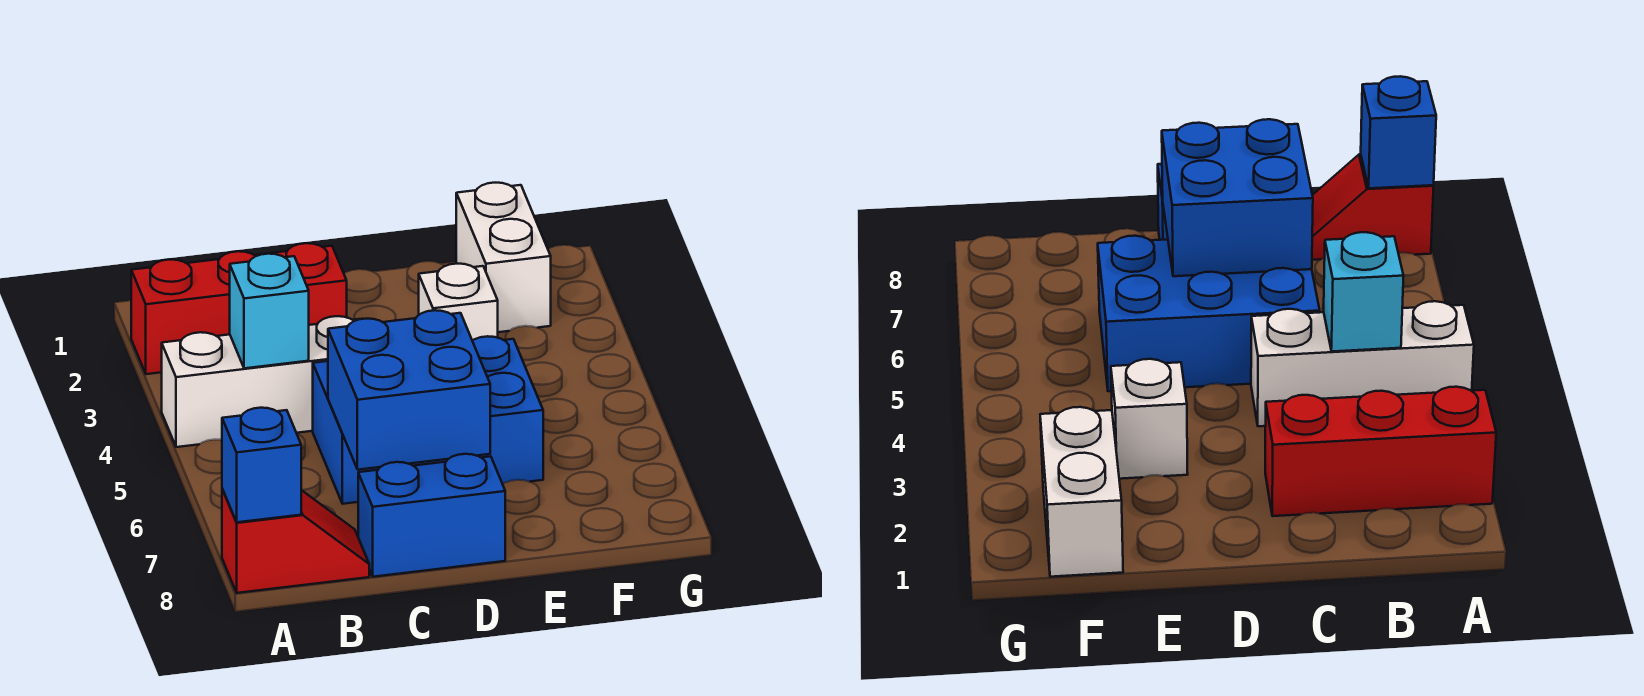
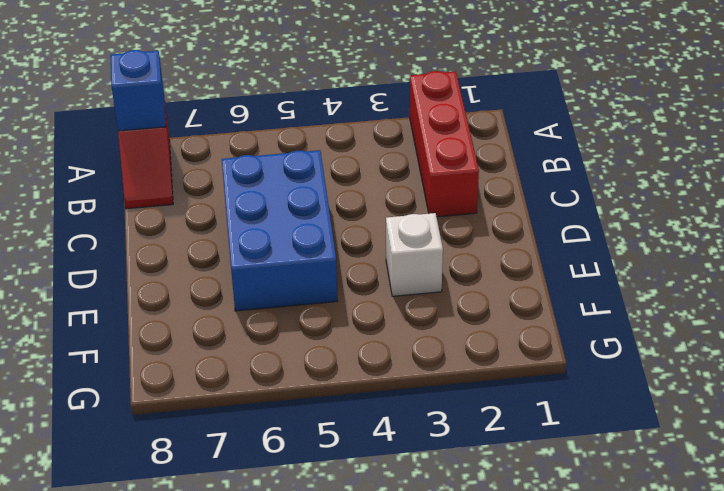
none -> white 1x3 brick [162,316,359,447]
none -> blue 1x2 brick [358,454,505,577]

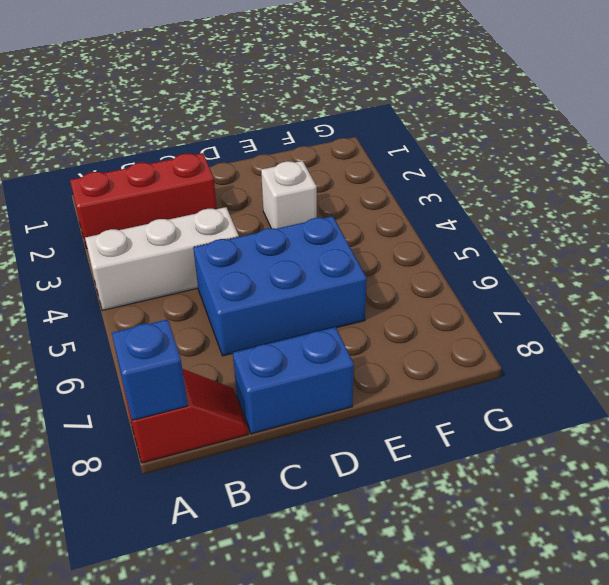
none -> white 1x2 brick [456,183,551,332]
none -> cyan 1x1 brick [230,254,309,368]

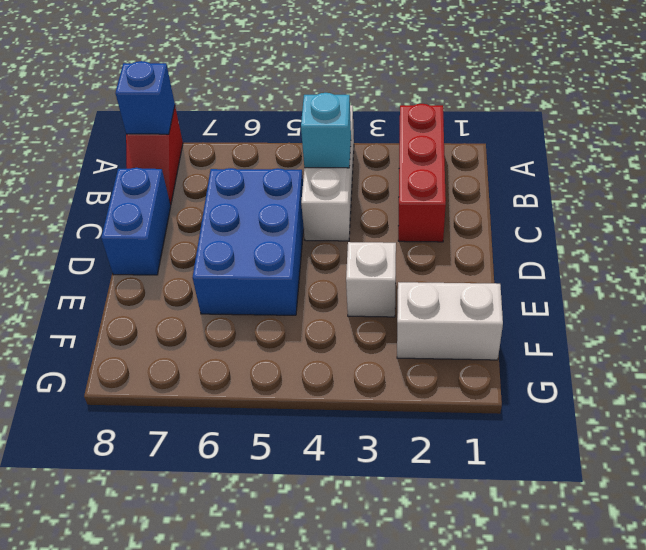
none -> blue 2x2 brick [328,310,490,470]

